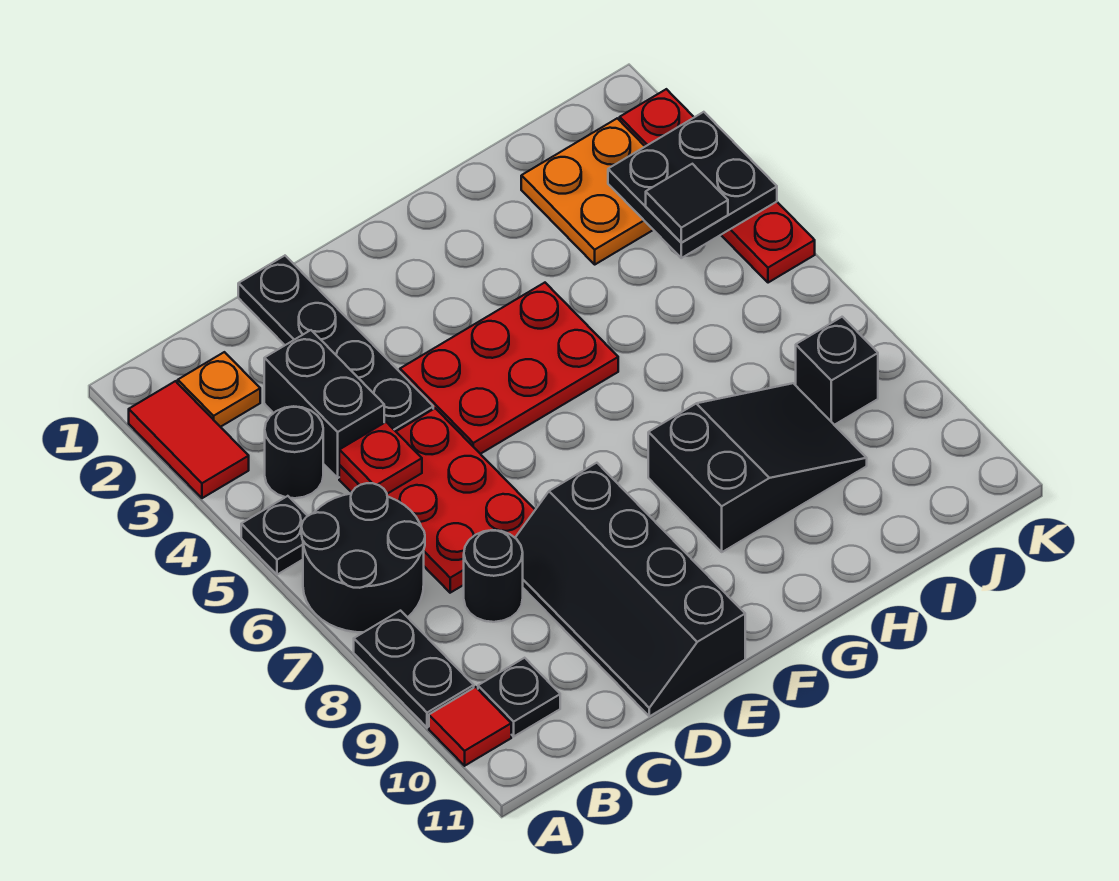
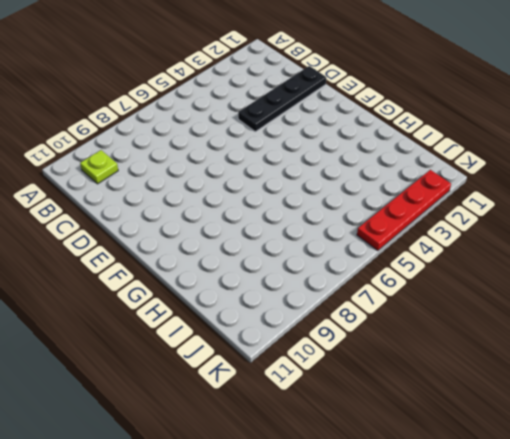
lime 1x1 plate [80,150,118,184] -> black 1x1 plate [478,658,560,736]
none -> red 1x2 tile [129,381,249,498]
none -> black 1x1 plate [241,496,307,575]
none -> black 2x2 round brick [301,483,425,632]

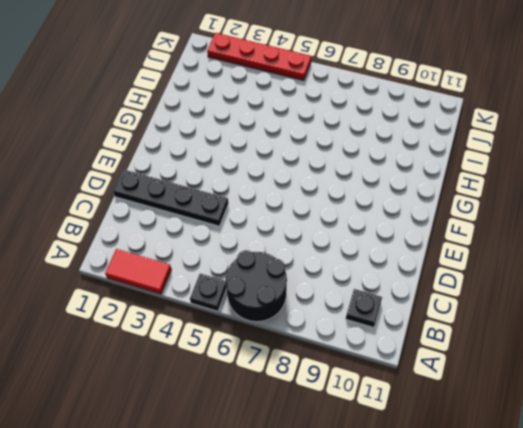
none -> black 1x2 plate [354,611,474,728]
none -> red 1x1 tile [429,687,511,766]
none -> orange 1x1 plate [178,352,260,427]

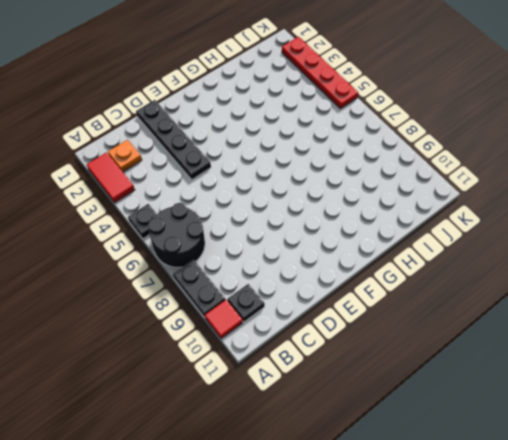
none -> black 1x1 round brick [265,406,323,498]
none -> black 1x2 brick [264,330,384,478]
none -> red 2x3 plate [339,408,535,593]

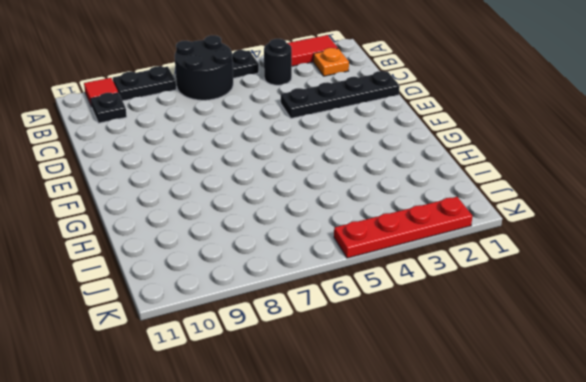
none -> black 1x2 brick [264,330,384,478]
none -> red 2x3 plate [339,408,535,593]
none -> black 1x1 round brick [464,530,523,622]

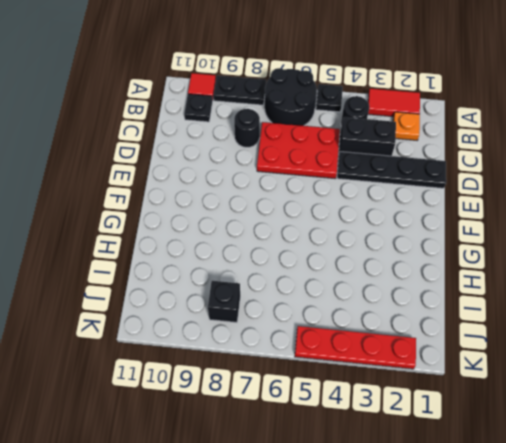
none -> black 2x4 slope [515,463,745,716]
none -> red 2x3 plate [400,283,618,454]
none -> black 2x3 slope [648,383,867,552]

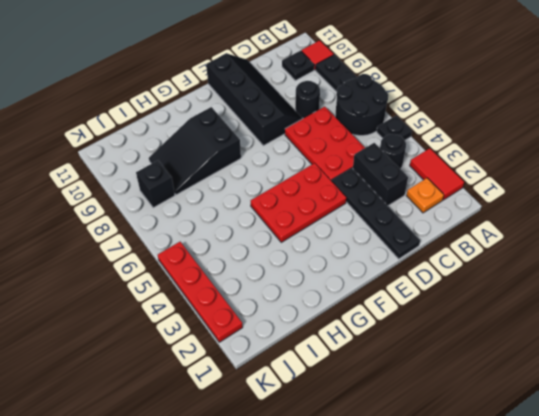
none -> orange 2x2 plate [521,118,653,264]
none -> red 1x1 plate [339,422,422,494]
none -> black 2x2 plate [608,112,777,258]

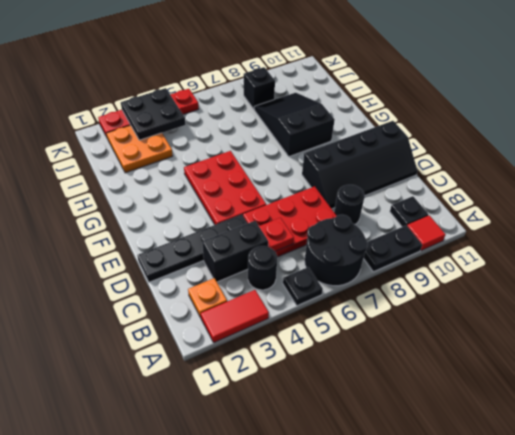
none -> black 1x1 tile [646,164,728,243]

